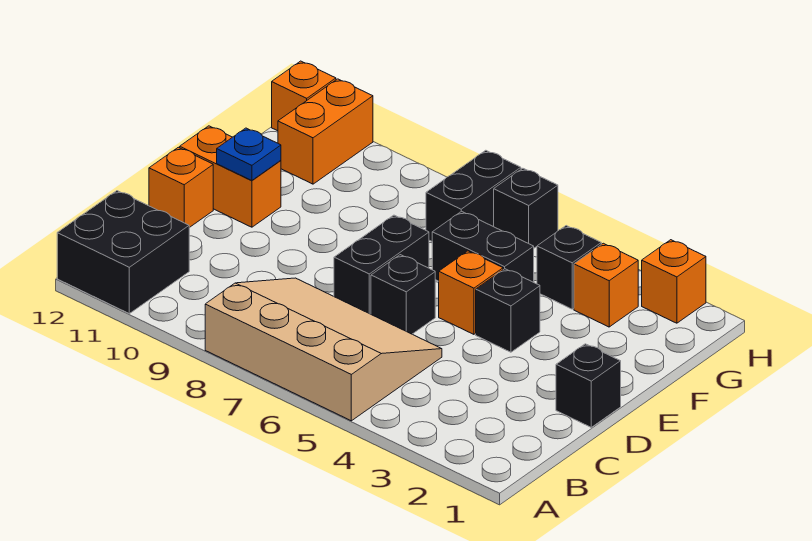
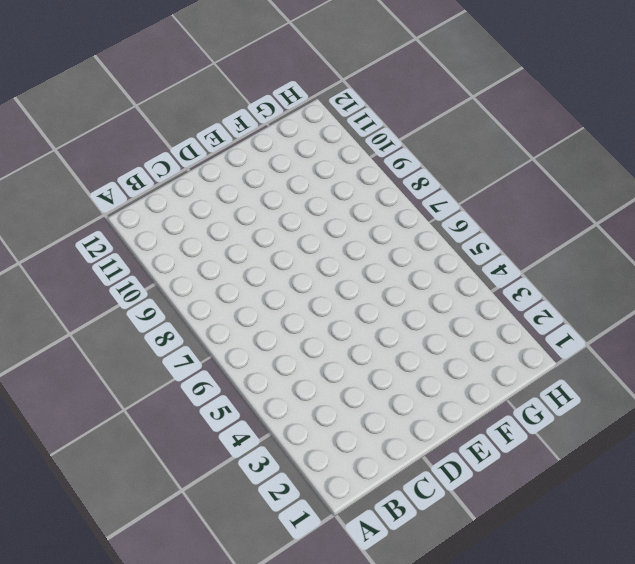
none -> tan 3x4 slope [205,278,442,421]
none -> black 2x2 brick [57,191,189,314]
none -> black 1x1 brick [556,344,621,427]

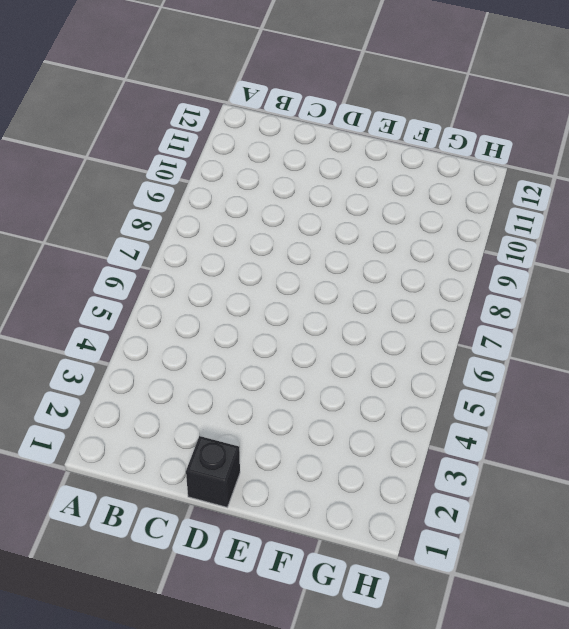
none -> tan 3x4 slope [205,278,442,421]
none -> black 2x2 brick [57,191,189,314]
none -> black 1x1 brick [371,255,435,334]

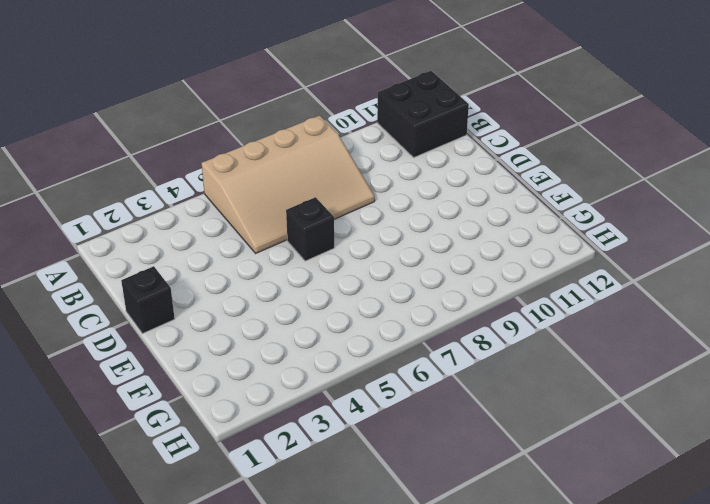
none -> black 1x2 brick [334,215,429,314]
none -> orange 1x1 brick [149,147,213,228]
none -> black 1x1 brick [476,269,540,352]

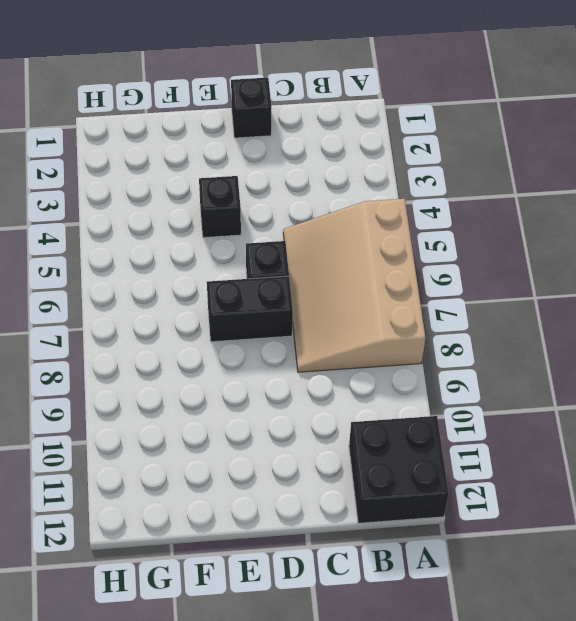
none -> orange 1x1 brick [149,147,213,228]
none -> orange 1x1 brick [439,251,503,334]
none -> orange 1x2 brick [180,126,281,227]

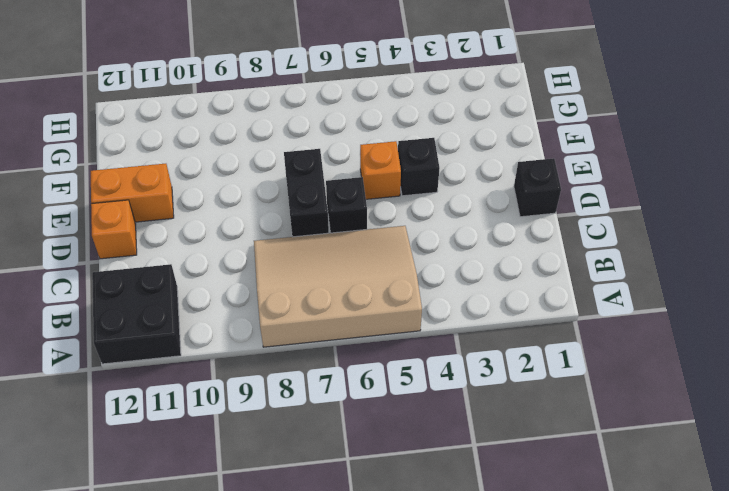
none -> black 1x2 brick [432,211,534,282]
none -> orange 1x1 brick [574,243,638,327]
none -> black 1x1 brick [537,226,601,309]

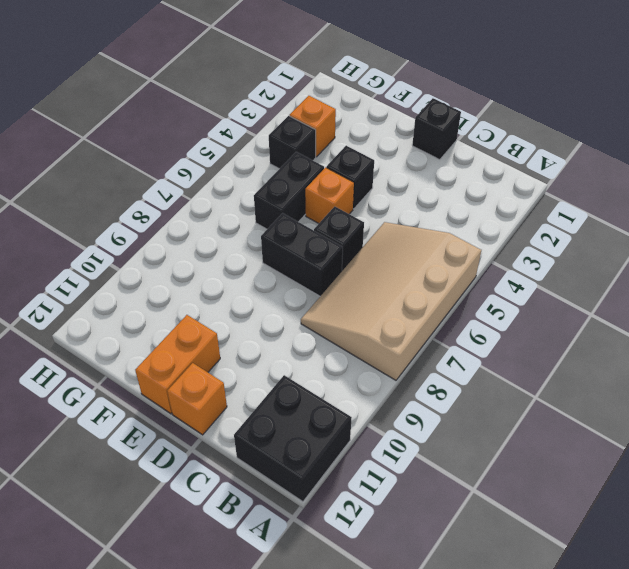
none -> black 1x2 brick [426,150,521,241]
none -> orange 1x2 brick [278,79,373,184]
none -> orange 1x1 brick [642,240,706,323]

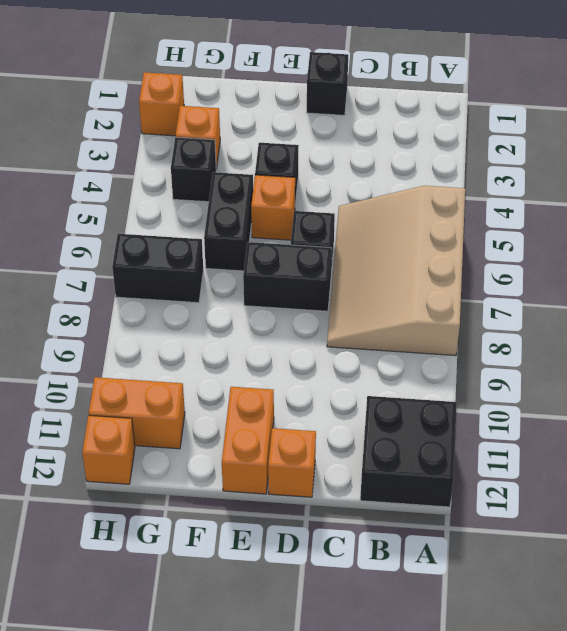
none -> black 1x1 brick [494,168,558,248]
none -> blue 1x1 plate [217,128,281,180]

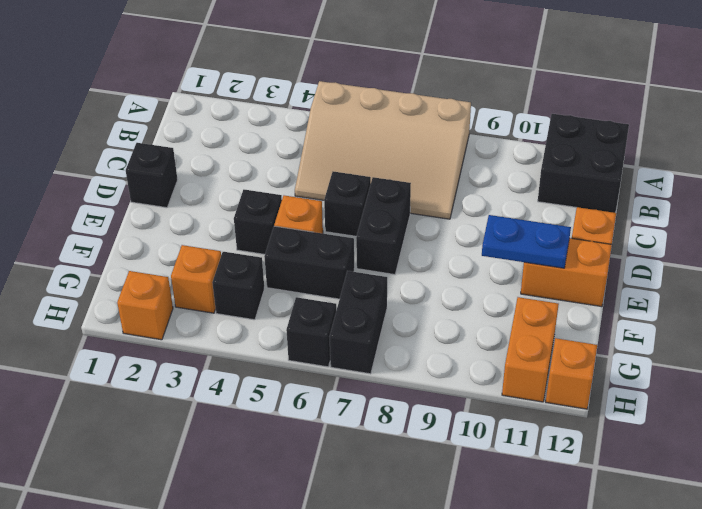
blue 1x2 plate [482,215,571,268] -> blue 1x1 plate [217,128,281,180]

